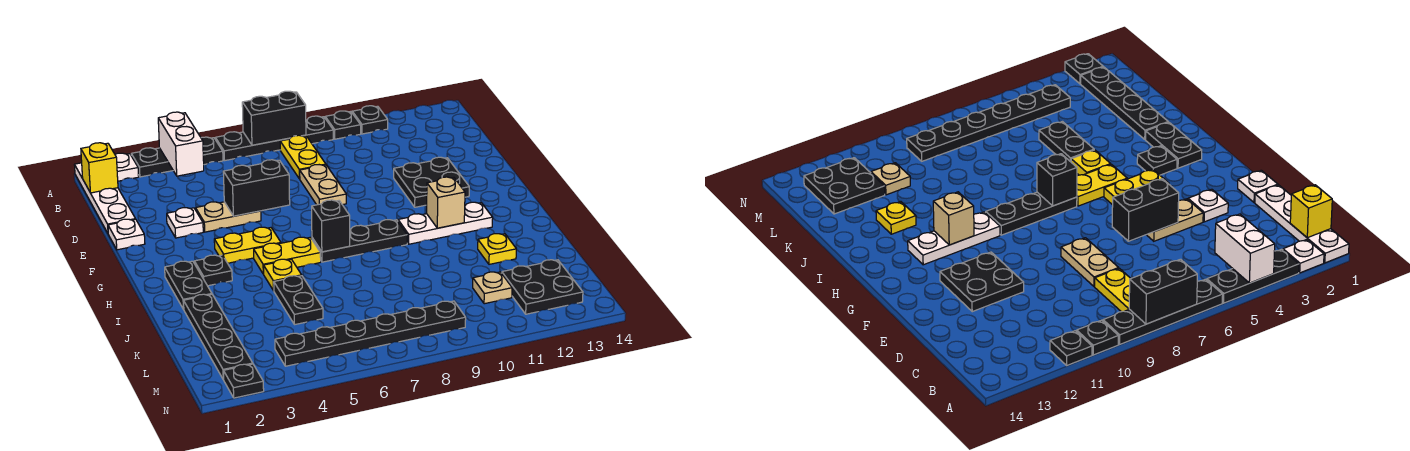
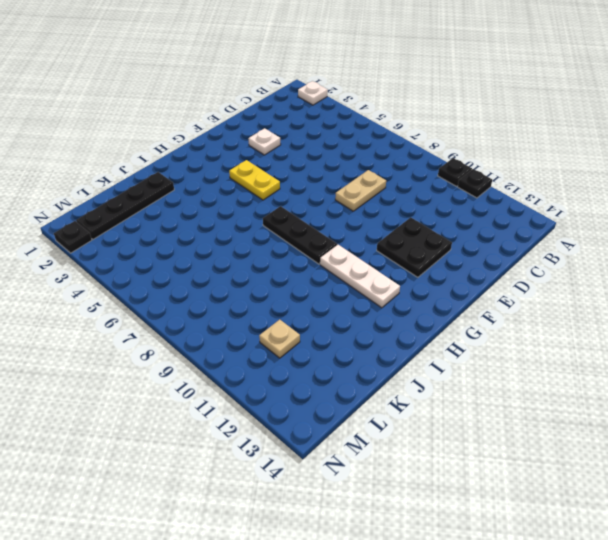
none -> white 1x4 plate [75,163,135,233]
none -> black 1x3 plate [131,137,223,177]
none -> black 1x4 plate [215,116,333,161]
none -> yellow 1x2 plate [280,135,326,179]

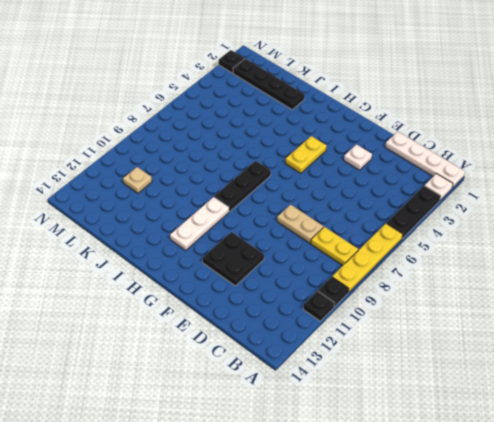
yellow 1x4 plate [332,224,403,293] -> black 1x4 plate [215,116,333,161]
none -> white 1x1 plate [108,219,145,250]
none -> tan 1x2 plate [196,202,261,232]
none -> black 1x2 plate [165,261,212,309]
none -> black 1x1 plate [194,255,232,286]

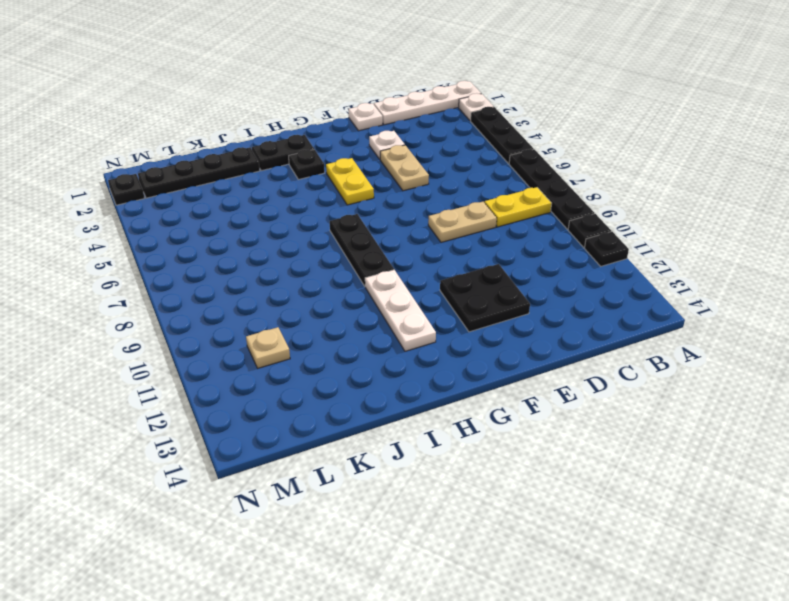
none -> yellow 1x2 plate [254,237,321,274]
none -> yellow 1x1 plate [264,259,302,291]
none -> black 1x2 plate [274,276,323,325]
none -> yellow 1x1 plate [478,234,516,264]

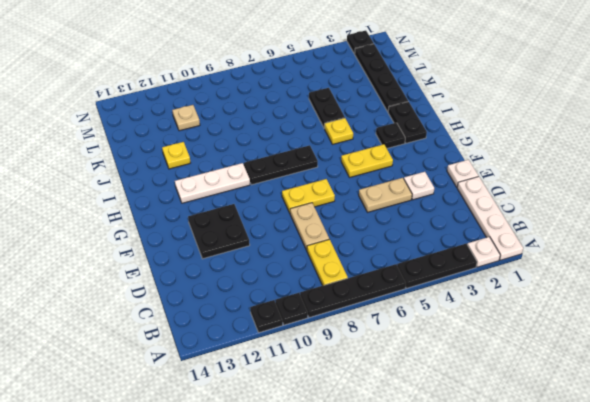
yellow 1x2 plate [282,179,335,213] -> yellow 1x2 plate moved to [254,237,321,274]
none -> black 2x2 plate [502,260,583,314]
none -> black 1x6 plate [275,301,466,366]
none -> white 1x2 brick [158,112,204,176]
none -> black 1x2 brick [242,91,306,145]

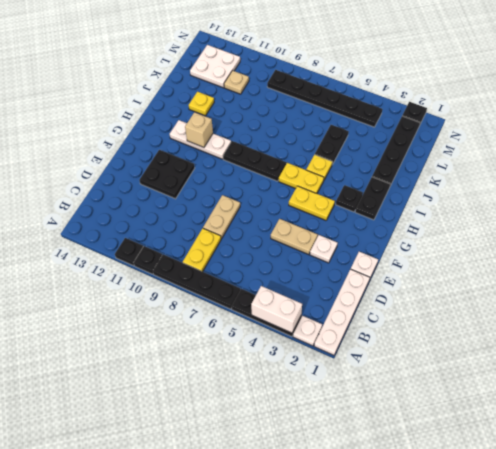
white 1x2 brick [251,286,302,333] -> white 1x2 brick turned to [158,112,204,176]
white 2x2 plate [190,45,240,88] -> black 2x2 plate [502,260,583,314]
none -> black 1x2 brick [242,91,306,145]
none -> yellow 1x1 brick [81,143,118,193]
none -> black 1x2 brick [223,160,290,216]
none -> black 1x1 brick [312,200,350,252]

